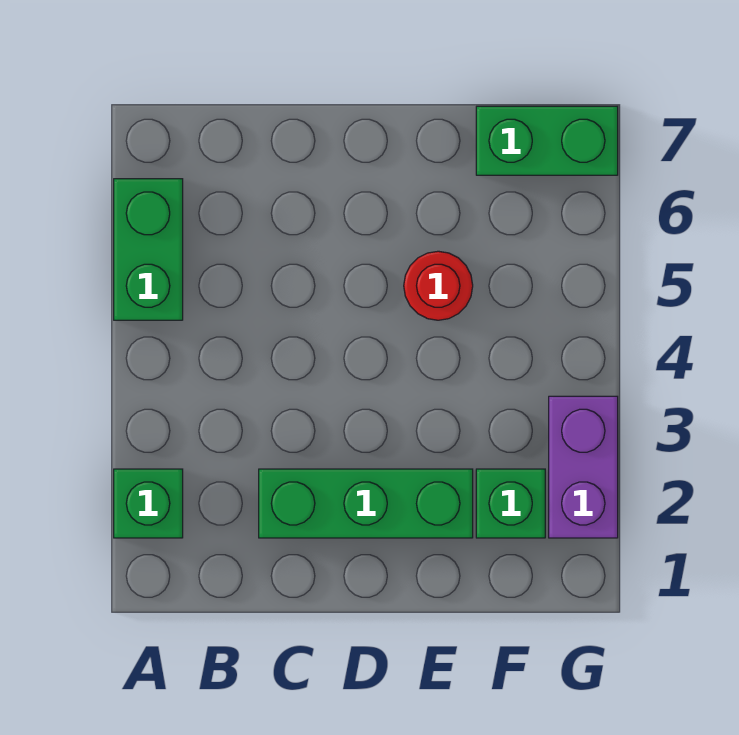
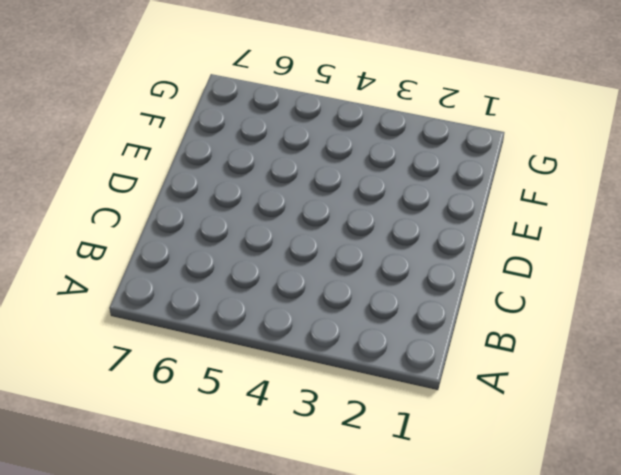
none -> green 1x1 brick [114,469,183,538]
none -> green 1x2 brick [114,179,183,320]

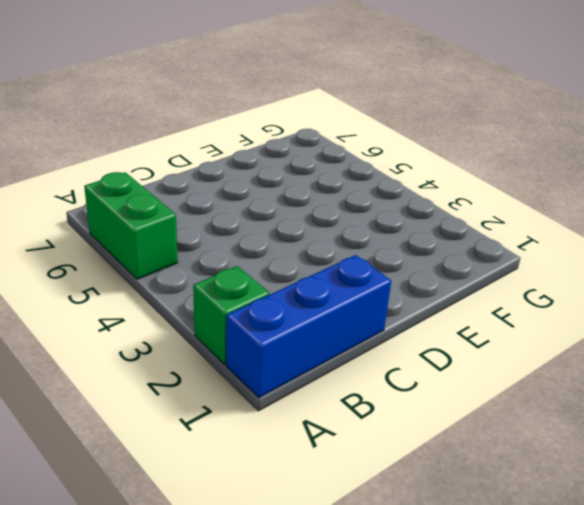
blue 1x3 brick [226,255,391,398] -> none
none -> green 1x3 brick [259,469,473,538]
none -> red 1x1 round brick [404,251,473,320]

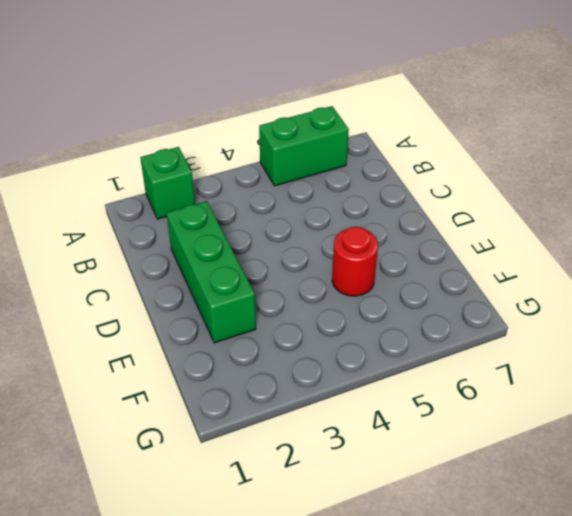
none -> green 1x1 brick [476,469,545,538]
none -> green 1x2 brick [476,106,618,175]

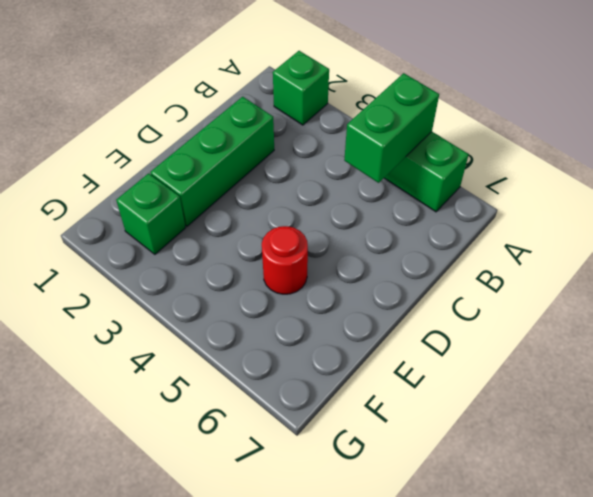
green 1x2 brick [344,73,439,183] -> green 1x2 brick moved to [476,106,618,175]
none -> purple 1x2 brick [549,396,618,538]

